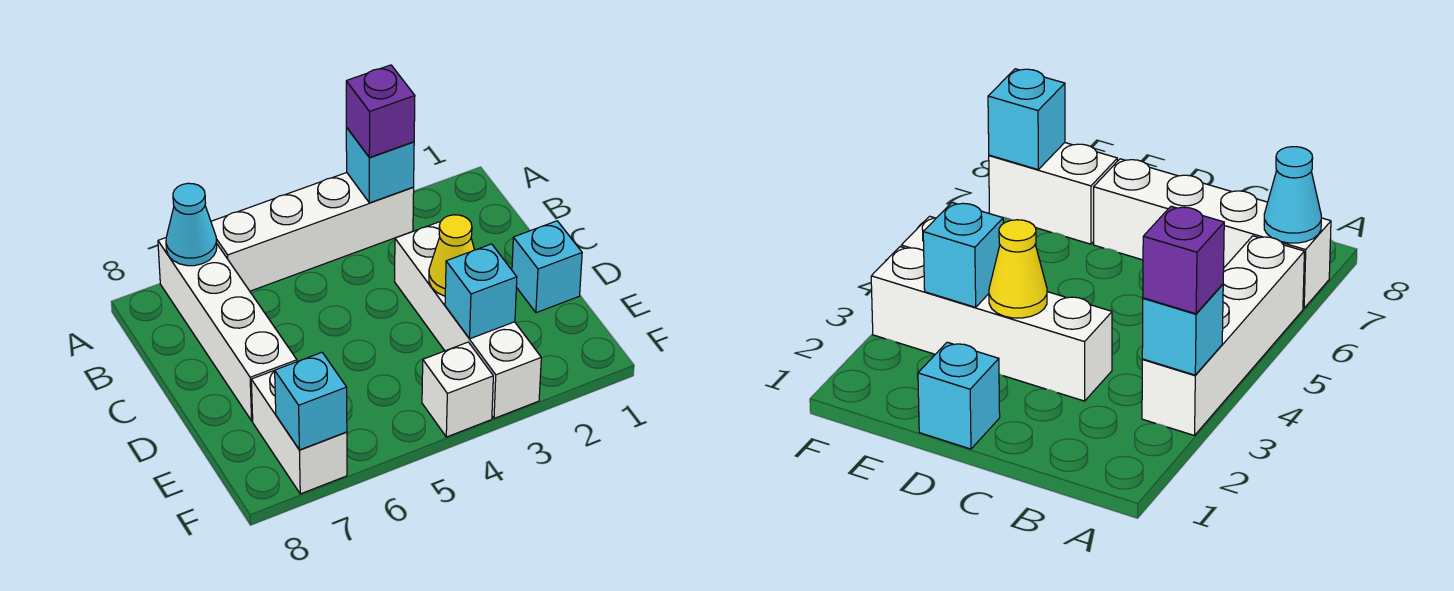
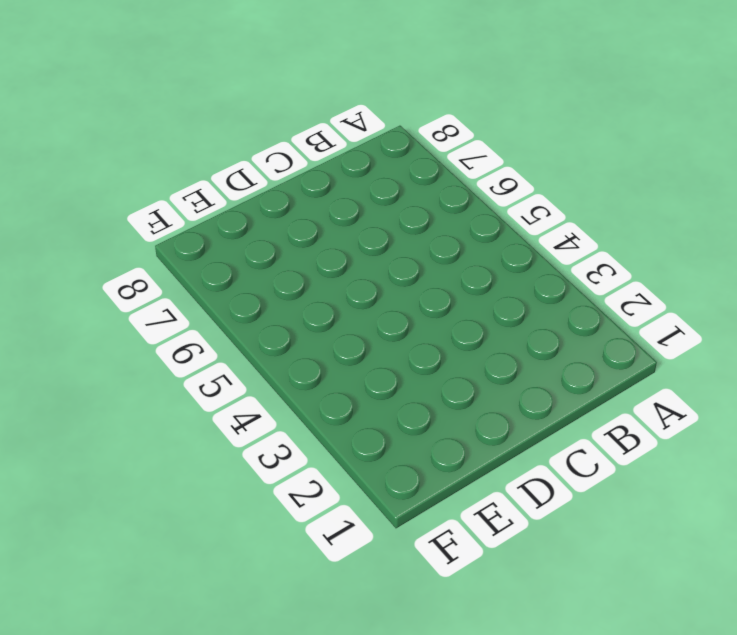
none -> white 1x4 brick [211,173,414,291]
none -> white 1x4 brick [158,238,297,421]
none -> white 1x4 brick [395,222,541,418]

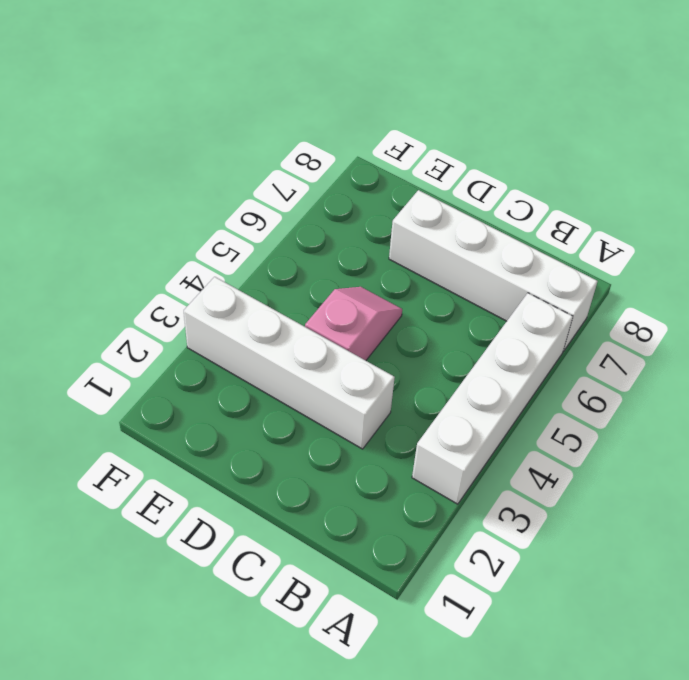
pink 1x2 slope [305,287,402,360] -> none
none -> cyan 1x1 brick [512,221,582,313]
none -> white 1x2 brick [251,370,347,494]
none -> white 1x1 brick [422,342,493,437]

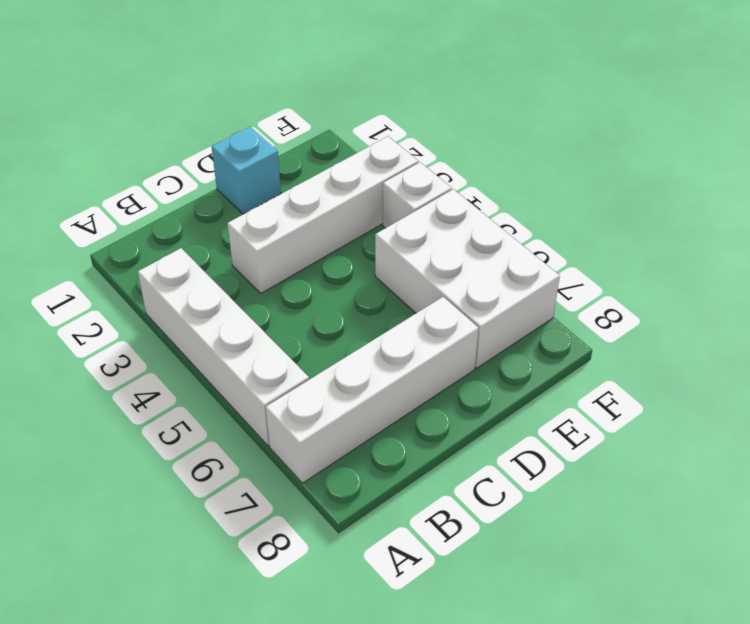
white 2x3 brick [375,189,560,368] -> white 1x2 brick [251,370,347,494]
none -> cyan 1x1 brick [346,127,414,203]
none -> cyan 1x1 cone [166,183,217,266]
none -> yellow 1x1 cone [429,215,474,296]

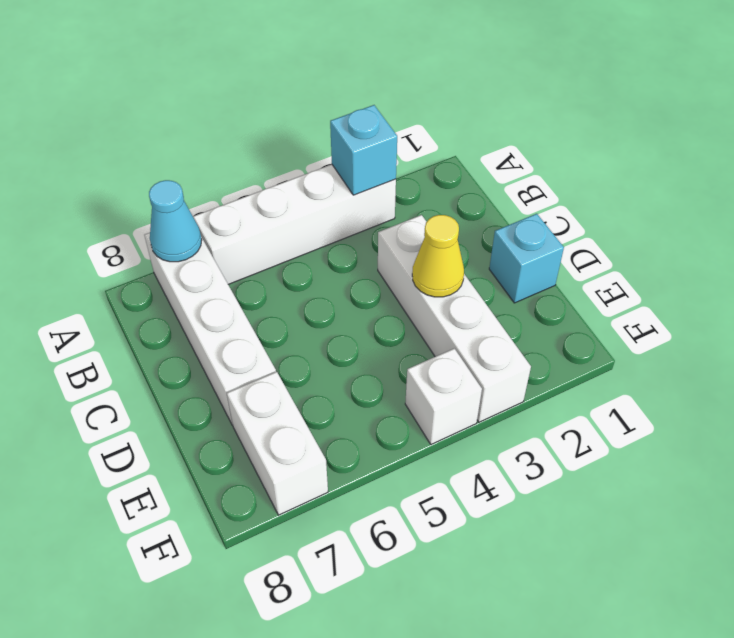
none -> cyan 1x1 brick [445,244,517,339]
none -> cyan 1x1 brick [275,353,347,450]
none -> purple 1x1 brick [346,65,415,158]

